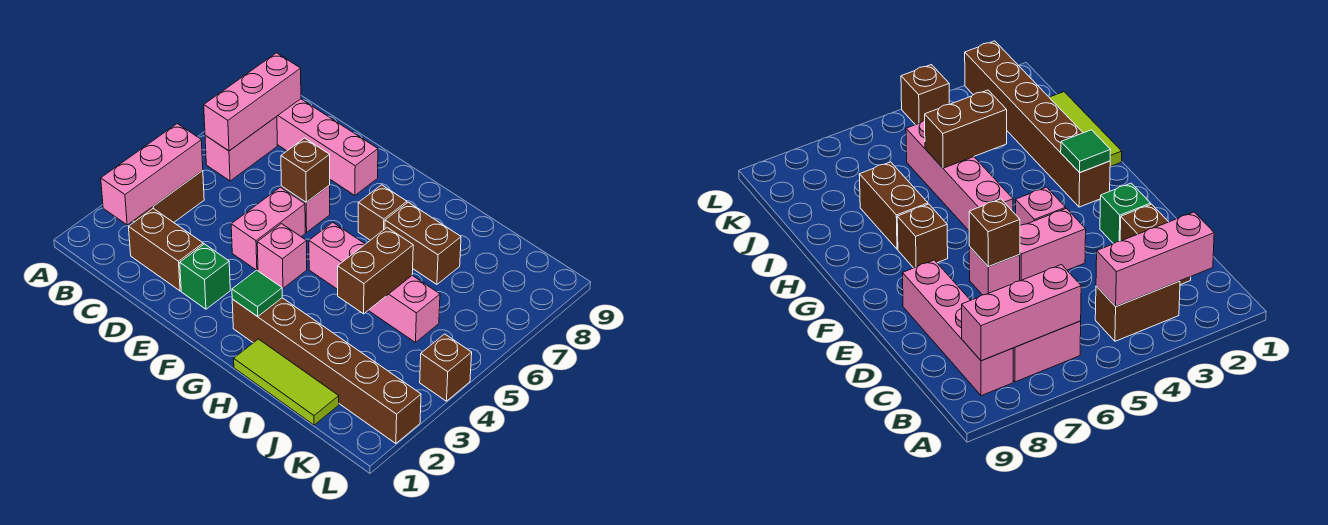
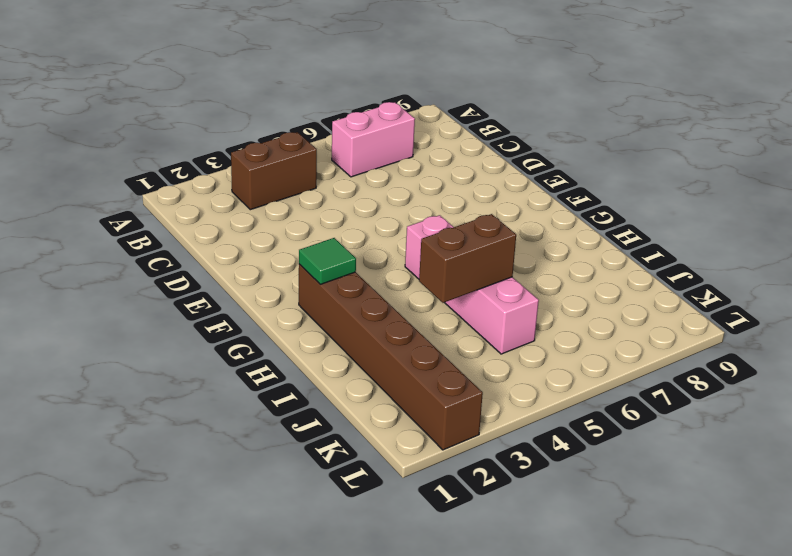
none -> pink 1x4 brick [277,99,378,195]
none -> brown 1x2 brick [129,209,203,291]
none -> green 1x1 brick [180,244,230,309]

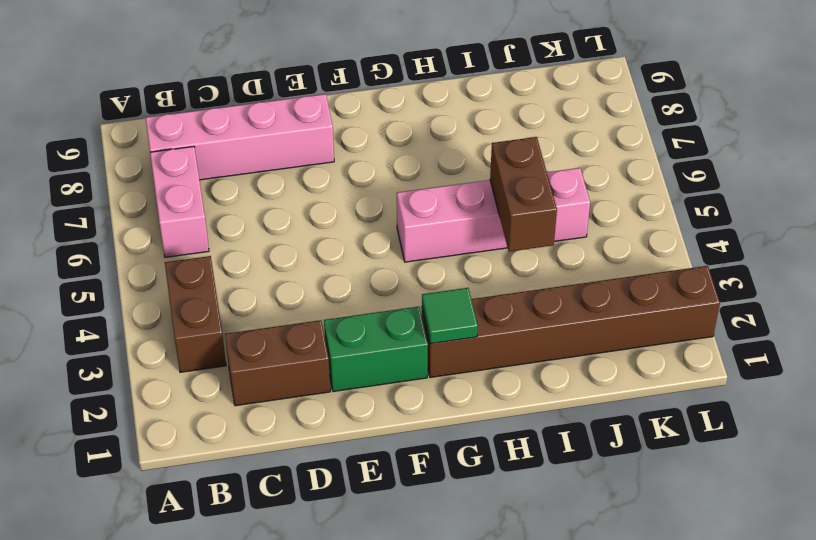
green 1x2 brick [324,306,428,392] -> green 1x1 brick [180,244,230,309]
none -> pink 1x2 brick [231,187,305,270]
none -> pink 1x1 brick [281,185,330,232]
none -> pink 1x1 brick [257,224,307,288]

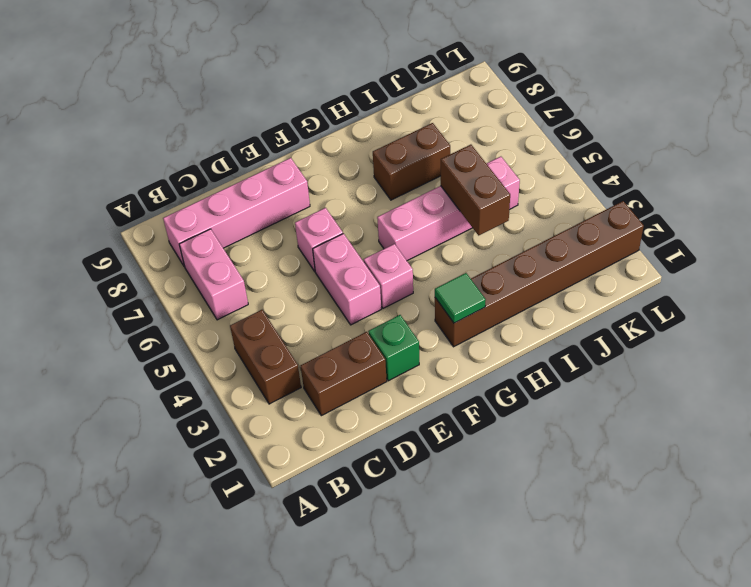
none -> brown 1x1 brick [358,185,407,240]
none -> lime 1x3 tile [234,339,339,425]
none -> brown 1x1 brick [420,334,472,401]

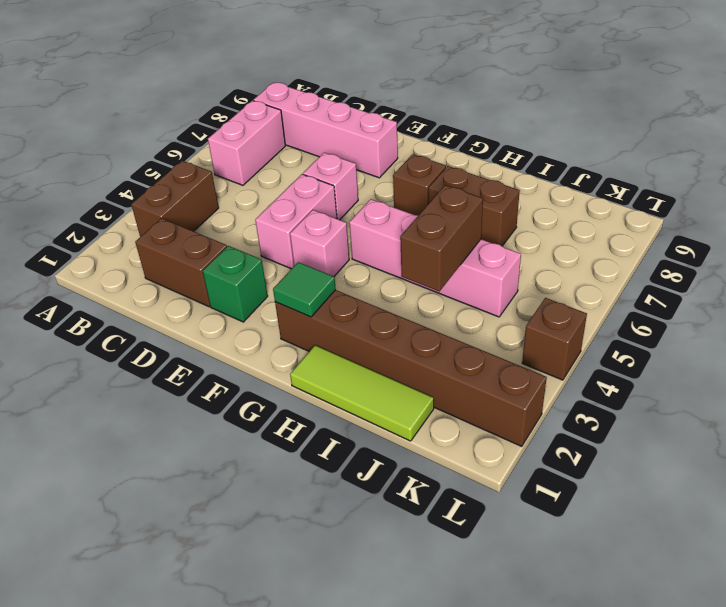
none -> pink 1x3 brick [101,124,203,225]
none -> pink 1x3 brick [204,53,301,151]
none -> brown 1x1 brick [281,138,330,202]

